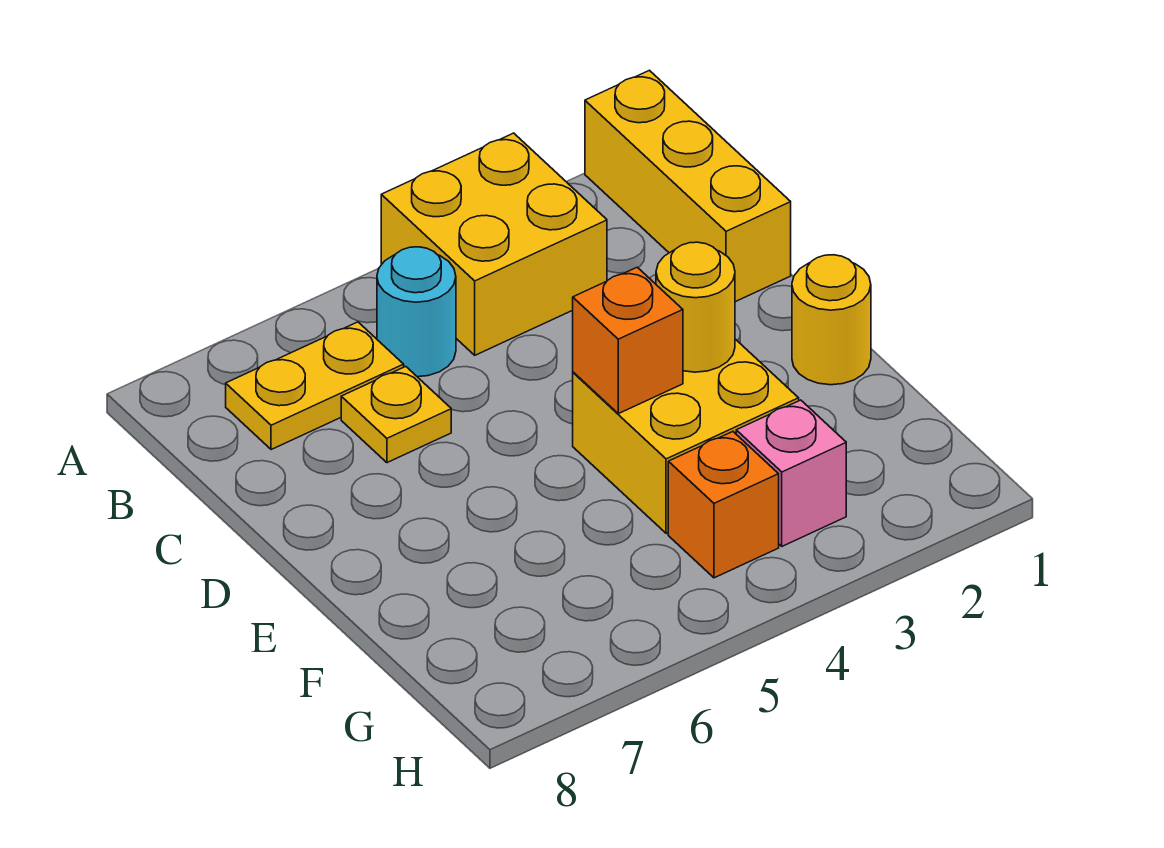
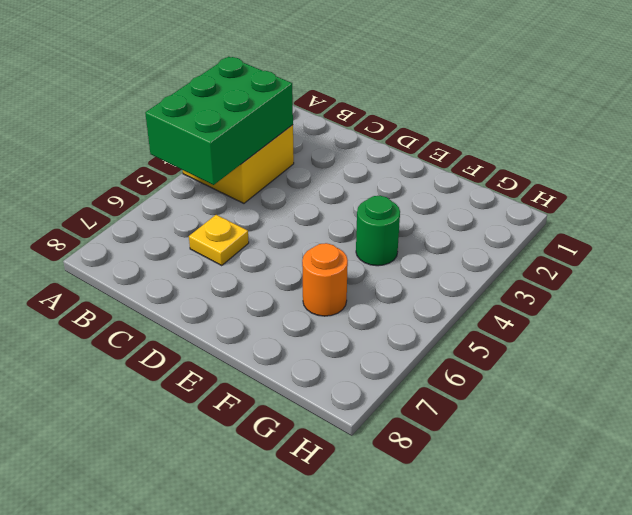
green 2x3 brick [145,57,293,185] -> none
green 1x1 round brick [356,196,400,266] -> yellow 2x2 brick [573,339,799,533]
orange 1x1 round brick [302,243,348,316] -> none
none -> yellow 1x3 brick [585,70,791,302]
none -> cyan 1x1 round brick [377,247,456,377]

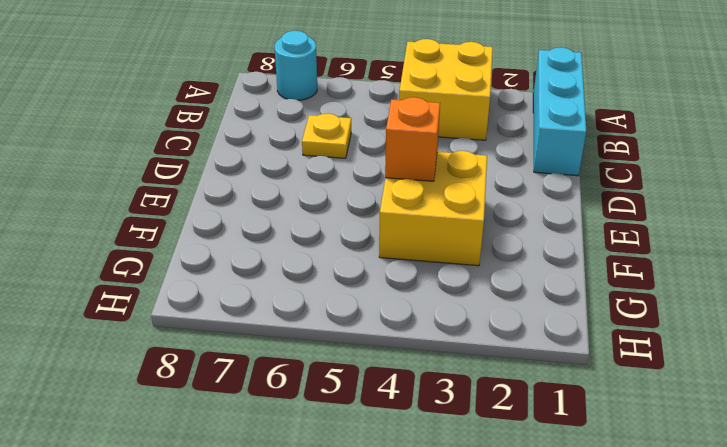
cyan 1x3 brick [533,47,586,176] -> yellow 1x3 brick [585,70,791,302]
cyan 1x1 round brick [275,31,317,100] -> cyan 1x1 round brick moved to [377,247,456,377]
none -> yellow 1x2 plate [226,322,404,450]
none -> yellow 1x1 round brick [792,255,871,385]

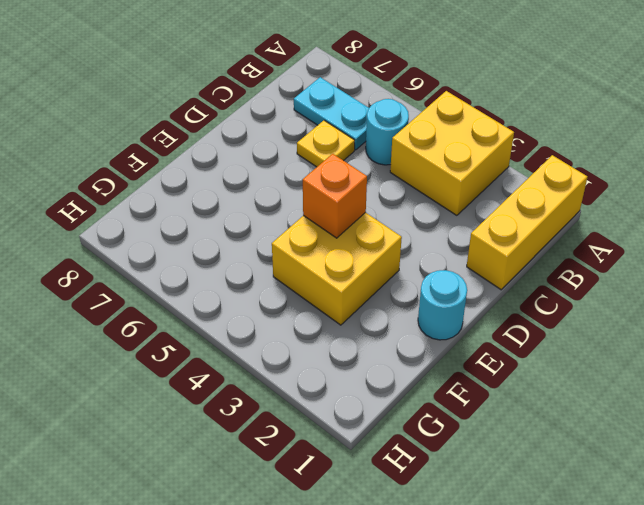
cyan 1x2 plate [294,77,369,150] -> yellow 1x2 plate [226,322,404,450]
cyan 1x1 round brick [418,270,467,340] -> yellow 1x1 round brick [792,255,871,385]
none -> pink 1x1 brick [736,400,846,546]
none -> orange 1x1 brick [668,432,779,578]

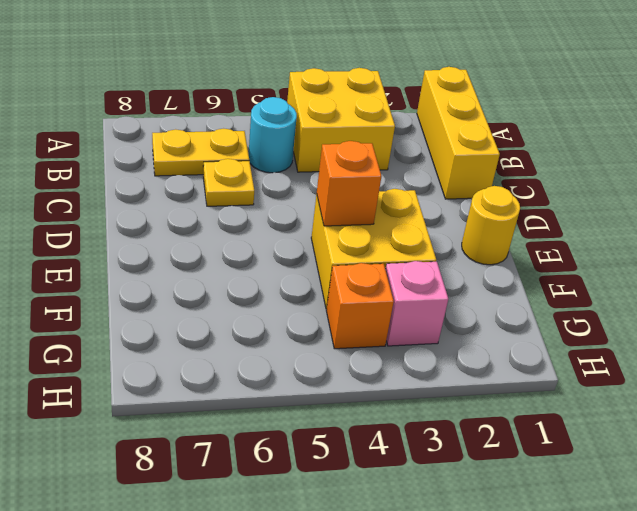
none -> yellow 1x1 round brick [656,242,735,372]

